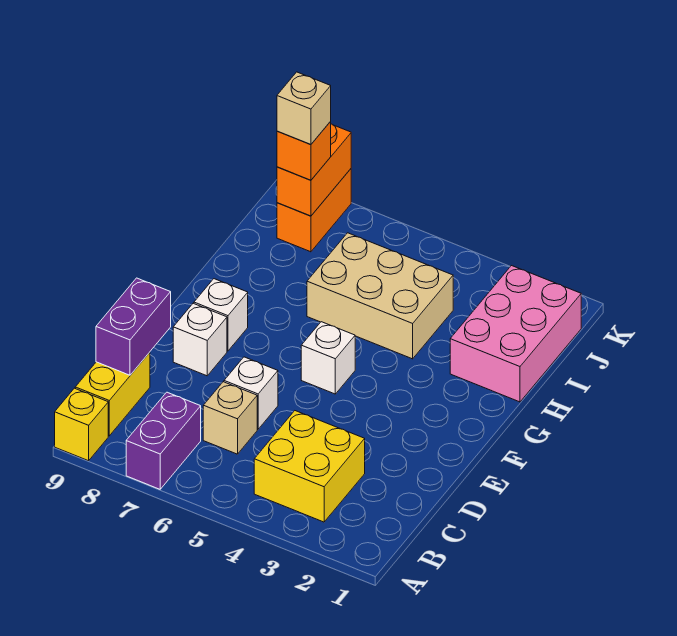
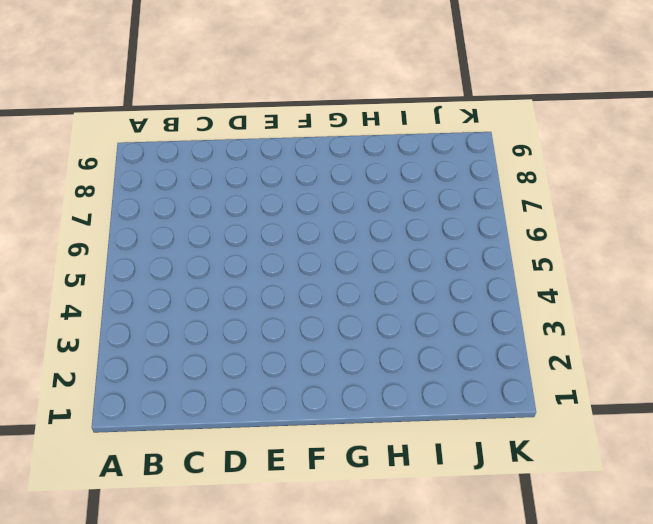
none -> purple 1x2 brick [126,392,201,489]
none -> yellow 1x1 brick [55,388,108,461]
none -> yellow 2x2 brick [254,411,365,522]

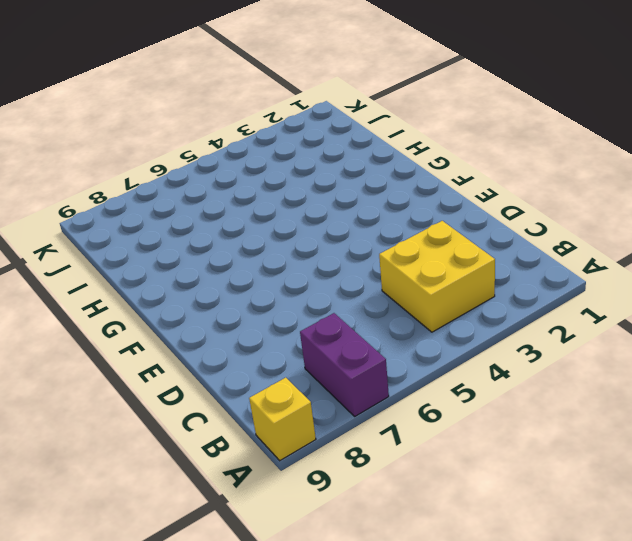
none -> yellow 1x2 brick [75,352,150,436]
none -> tan 1x1 brick [203,382,257,454]
none -> white 1x1 brick [224,357,278,429]

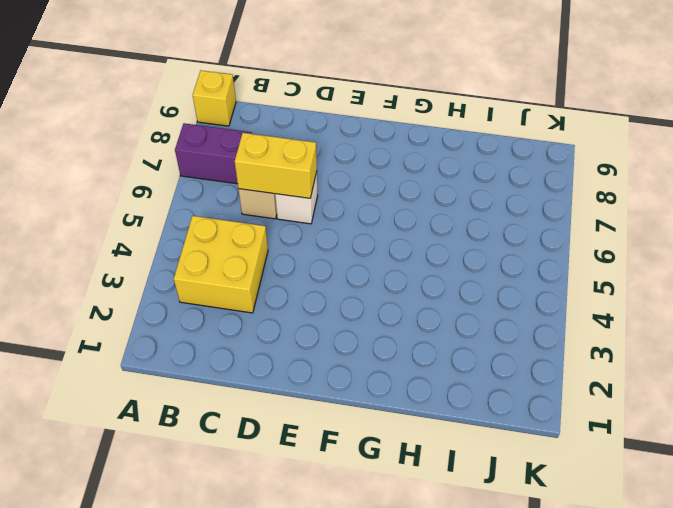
yellow 1x2 brick [235,133,317,198] -> yellow 1x2 brick moved to [75,352,150,436]
none -> white 1x1 brick [173,303,227,376]
none -> white 1x1 brick [301,322,355,394]
none -> white 1x1 brick [194,279,248,351]

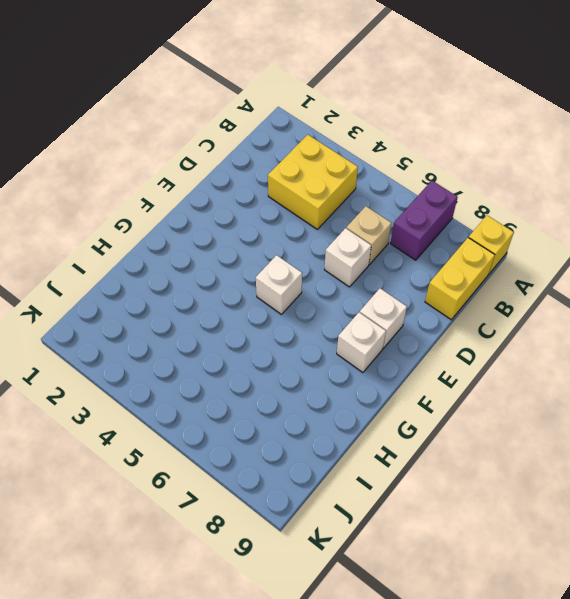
none -> pink 2x3 brick [450,266,581,402]
none -> tan 2x3 brick [307,233,453,359]
none -> orange 1x2 brick [277,169,351,252]

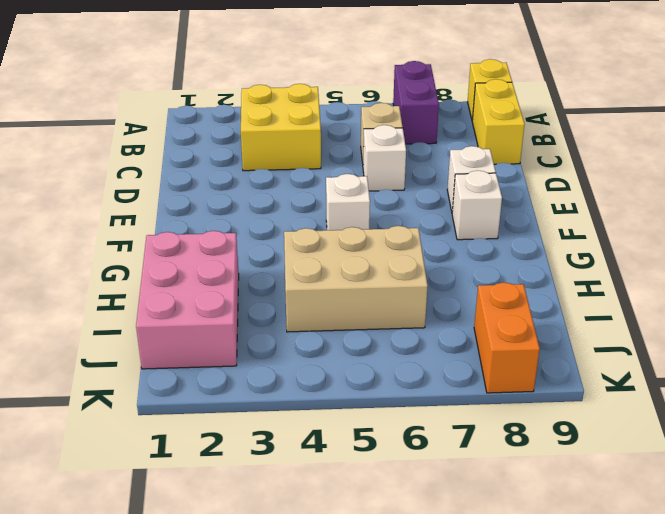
none -> purple 1x2 brick [96,278,171,375]
none -> orange 1x2 brick [277,124,351,216]
none -> orange 1x1 brick [277,122,331,180]

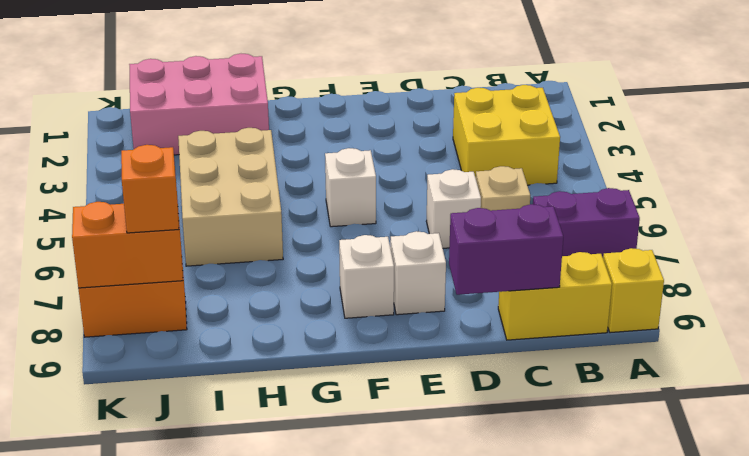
none -> tan 1x1 brick [277,72,331,145]

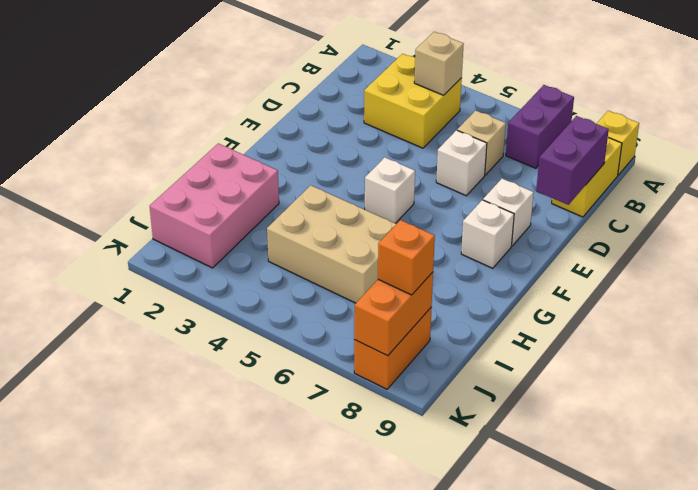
tan 1x1 brick [414,32,464,95] -> tan 1x1 brick moved to [277,72,331,145]

